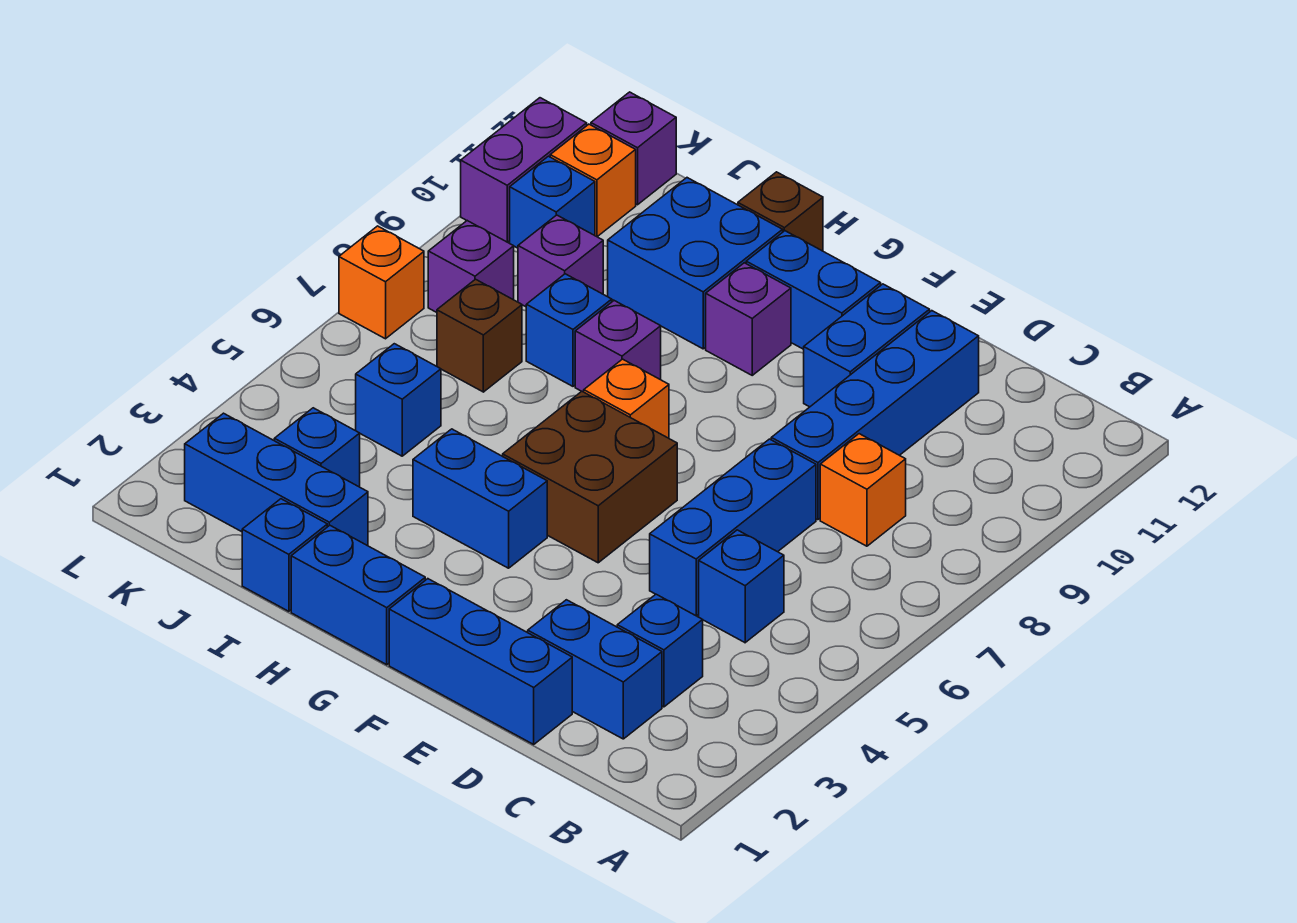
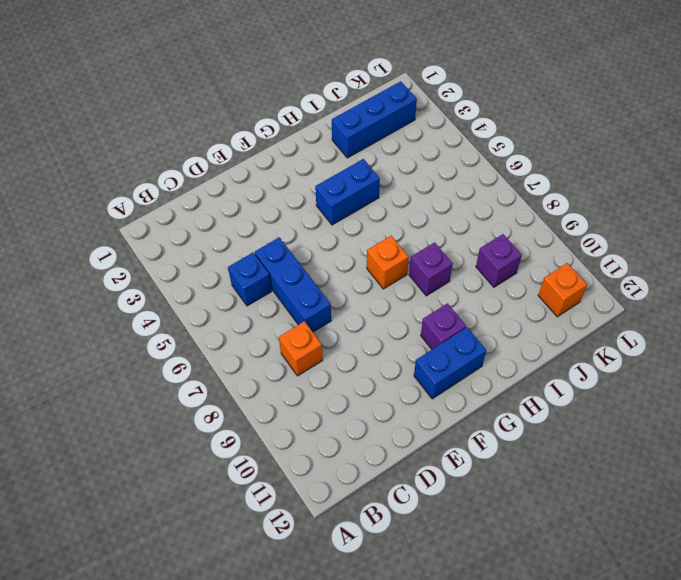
none -> blue 1x2 brick [528,600,662,739]
none -> blue 1x1 brick [617,594,703,707]
none -> blue 1x3 brick [389,579,572,744]
none -> blue 1x4 brick [771,311,979,520]

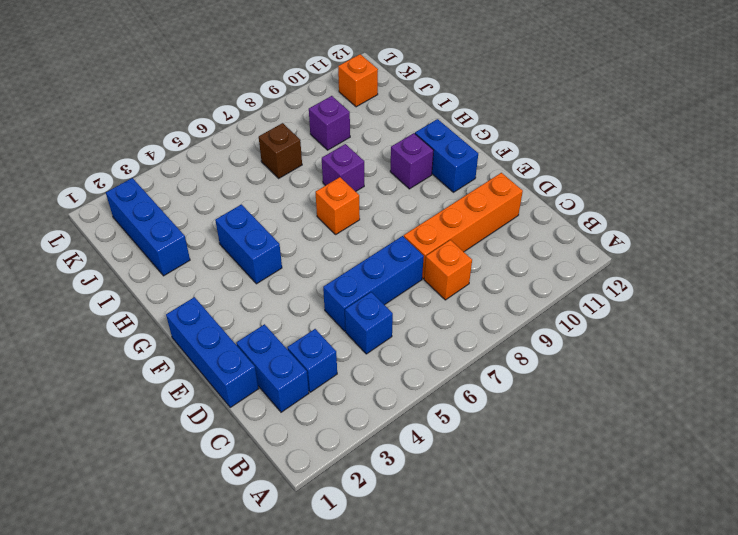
orange 1x4 brick [404,173,523,279] -> blue 1x4 brick [771,311,979,520]
none -> blue 1x2 brick [804,284,930,407]
none -> brown 2x2 brick [503,391,677,563]
none -> blue 1x2 brick [291,525,425,665]
none -> blue 2x2 brick [608,178,783,349]

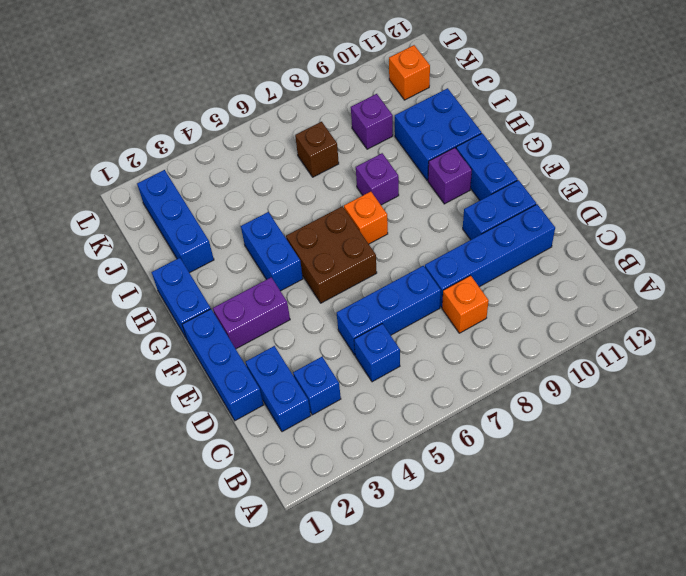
purple 1x2 brick [213,277,290,349] -> purple 1x2 brick moved to [461,98,587,242]
none -> brown 1x1 brick [738,172,823,251]
none -> blue 1x1 brick [242,499,327,611]
none -> blue 1x1 brick [526,274,612,386]
none -> blue 1x1 brick [274,408,360,487]

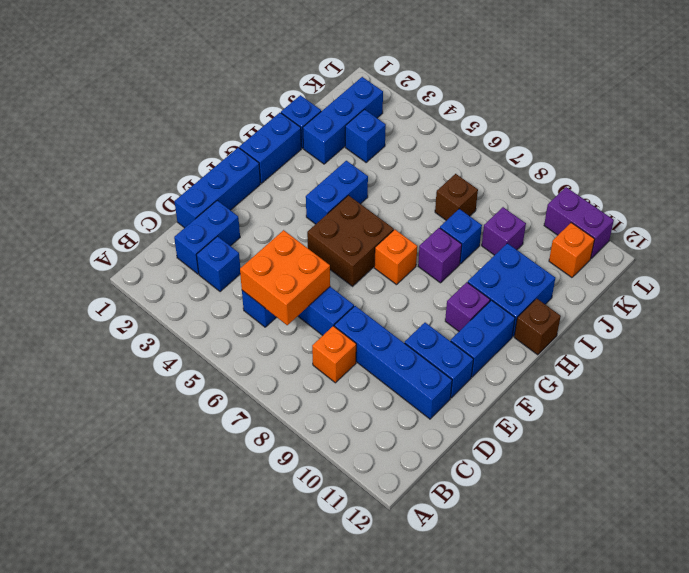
orange 2x2 brick [240,230,330,325] -> none
none -> blue 1x1 brick [356,344,441,456]
none -> purple 1x1 brick [428,221,514,312]
none -> blue 1x1 brick [510,156,595,248]
none -> purple 1x1 brick [591,92,676,205]

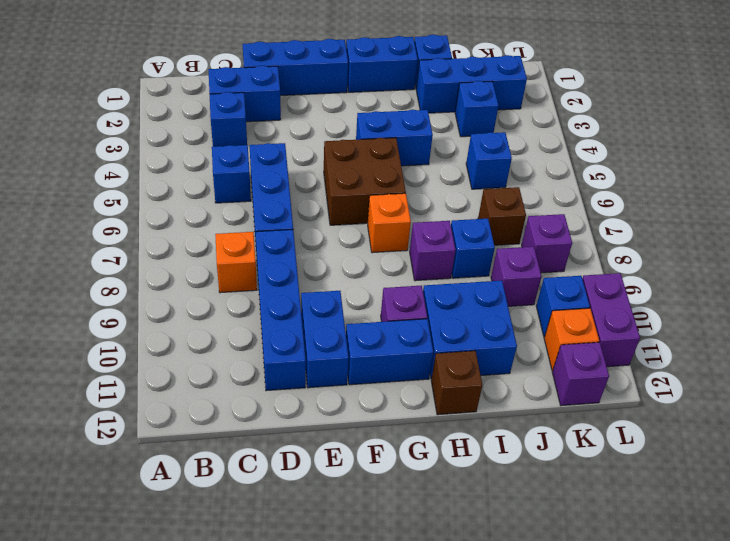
none -> orange 1x1 brick [339,226,424,339]

